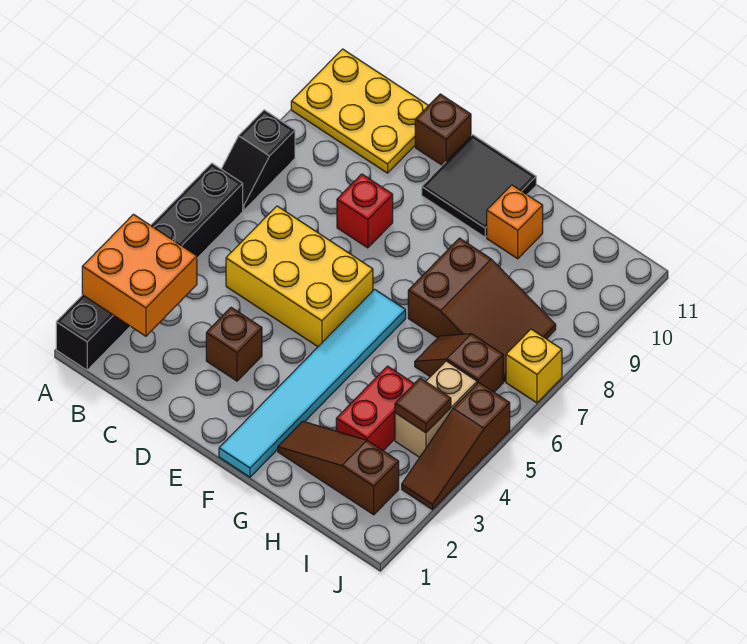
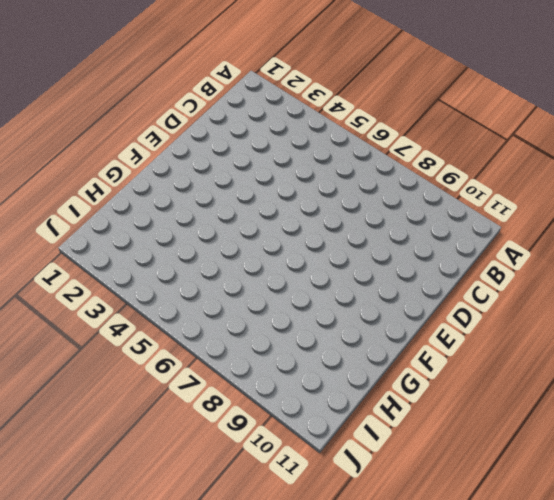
none -> black 1x6 brick [56,163,243,370]
none -> black 1x2 slope [222,110,295,210]
none -> yellow 2x3 plate [291,49,429,173]

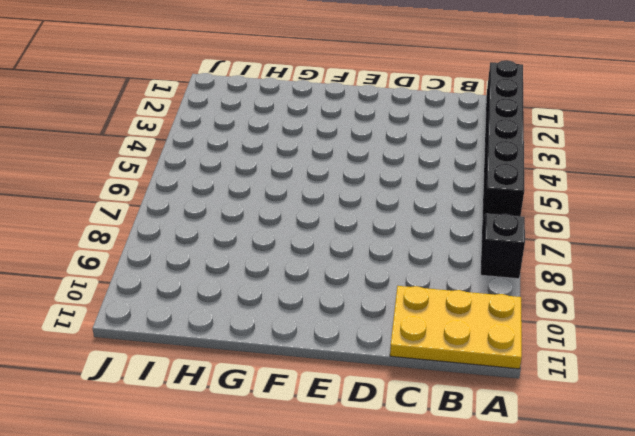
none -> yellow 2x3 brick [226,206,373,347]
none -> brown 1x1 brick [206,307,262,381]
none -> red 1x1 brick [337,174,393,248]

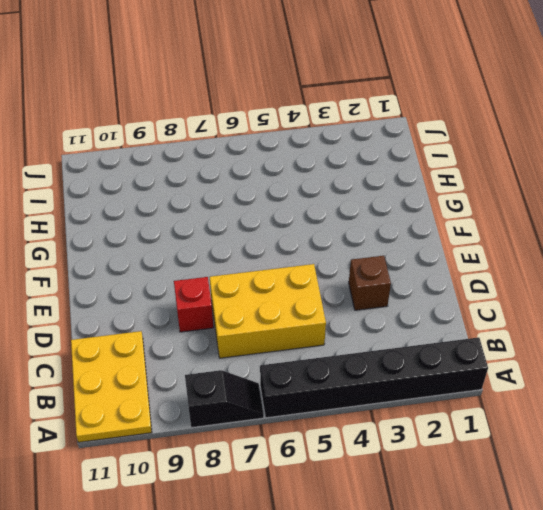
yellow 2x3 brick [210,264,326,358] -> yellow 2x3 brick turned to [226,206,373,347]
none -> brown 1x1 brick [415,94,471,165]
none -> black 2x2 tile [422,135,536,237]
none -> cyan 1x6 tile [219,289,406,477]

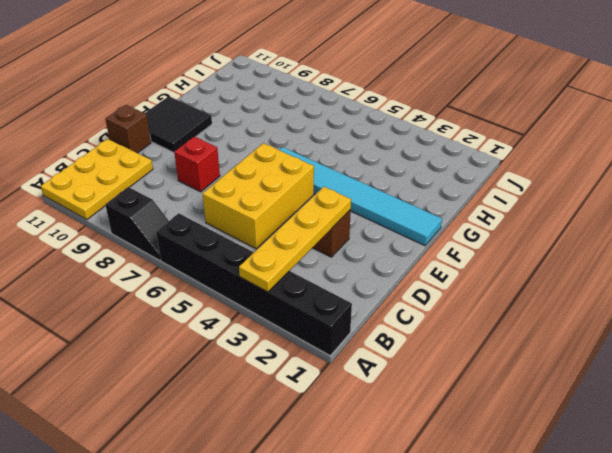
yellow 1x4 plate [239,187,351,292] -> orange 2x2 brick [82,214,197,336]
none -> brown 1x3 slope [278,421,399,515]
none -> brown 2x3 slope [408,238,556,382]
none -> orange 1x1 brick [487,185,543,259]

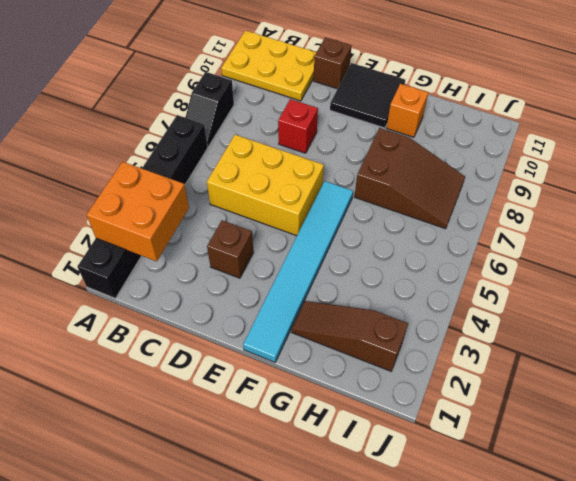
none -> red 1x2 brick [336,366,414,451]
none -> brown 1x2 slope [415,334,503,392]
none -> tan 1x2 brick [395,361,477,457]

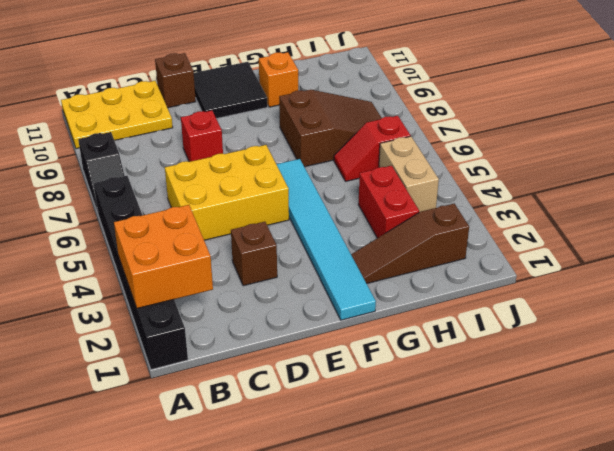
red 1x2 slope [334,116,411,181] -> brown 1x2 slope [415,334,503,392]
none -> brown 1x3 slope [402,382,510,510]
none -> yellow 1x1 brick [506,329,562,403]
none -> brown 1x1 tile [395,378,451,433]

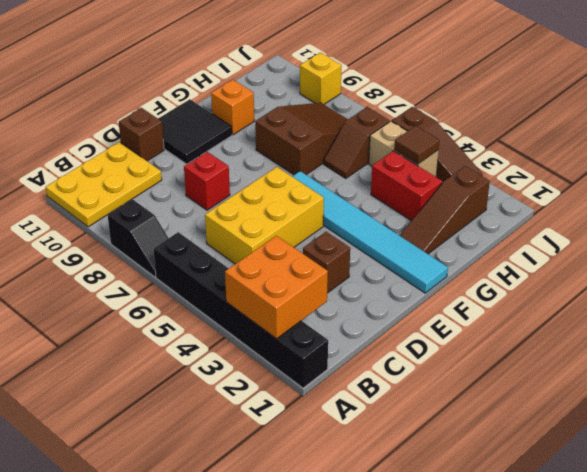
yellow 1x1 brick [300,52,342,104] -> yellow 1x1 brick moved to [506,329,562,403]

